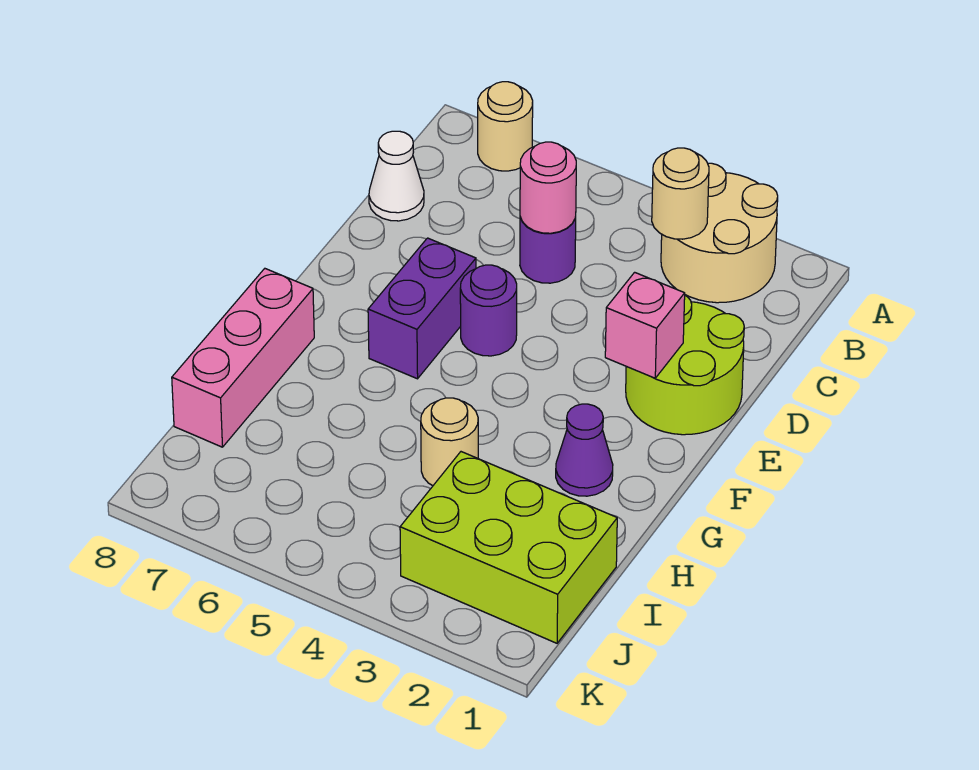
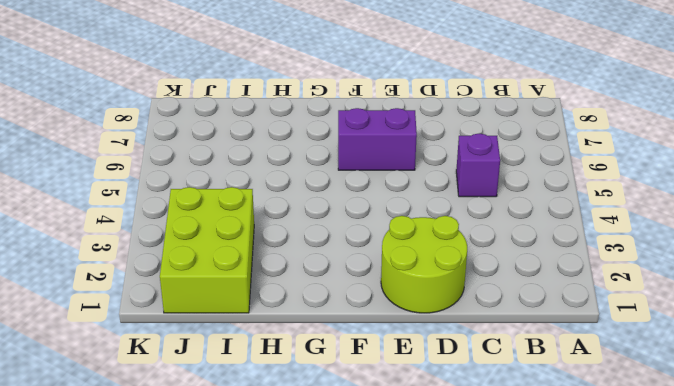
purple 1x1 brick [456,133,500,197] -> purple 1x1 round brick [520,217,576,283]
none -> tan 2x2 round brick [661,163,778,303]
none -> tan 1x1 round brick [478,82,533,171]
none -> white 1x1 cone [369,131,424,221]

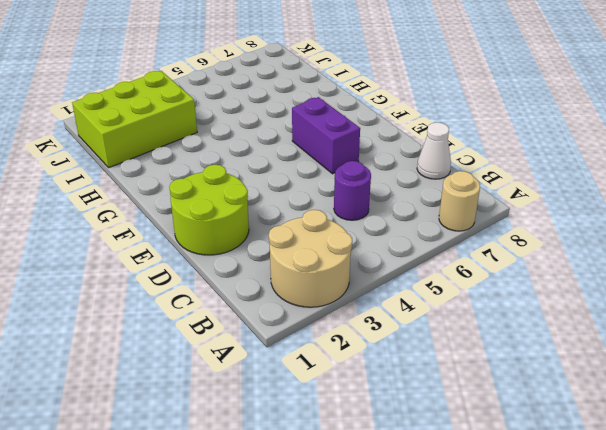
none -> purple 1x1 round brick [460,265,517,356]
none -> purple 1x1 cone [556,404,613,496]
none -> pink 1x3 brick [172,269,314,447]

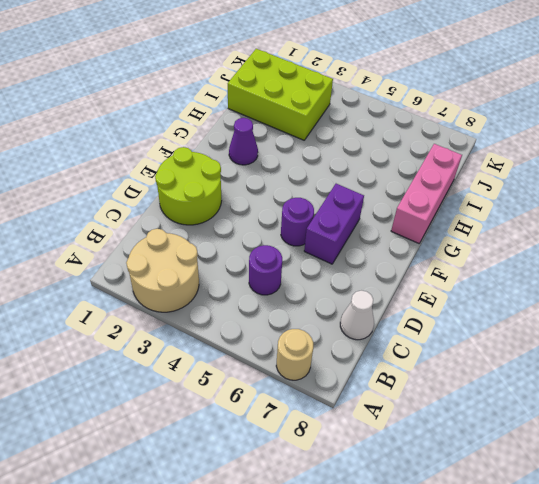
none -> tan 1x1 round brick [421,398,478,486]
none -> tan 1x1 round brick [652,148,709,239]
none -> pink 1x1 round brick [520,142,576,233]

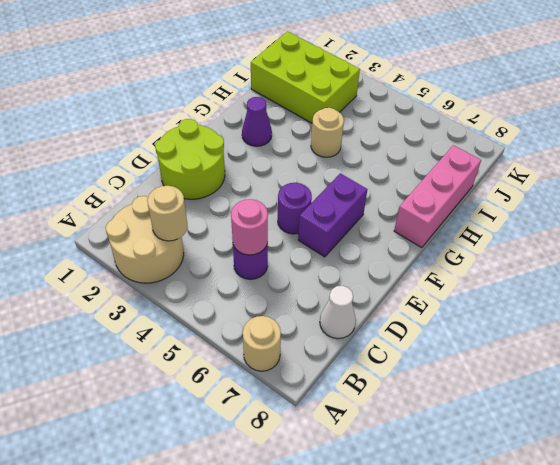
none -> pink 1x1 brick [605,272,685,378]

